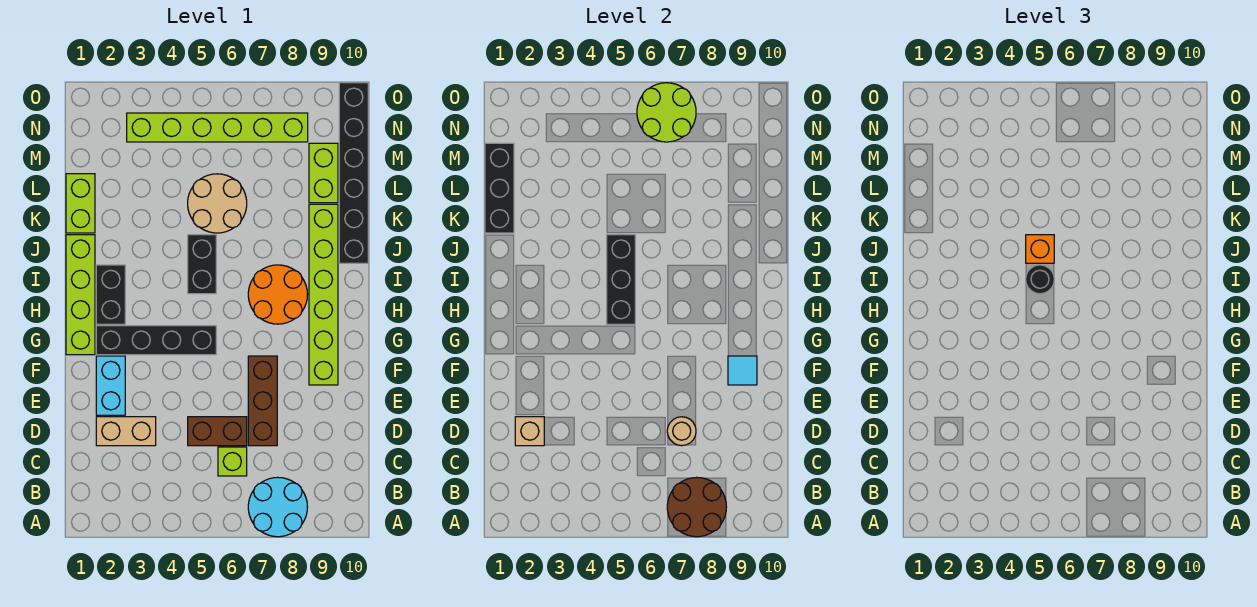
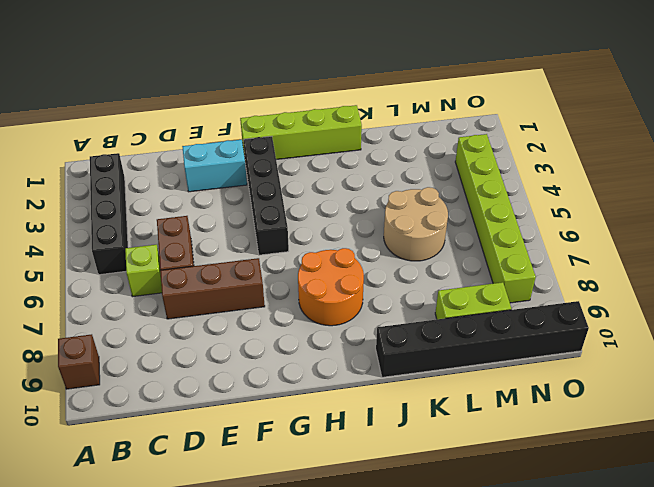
brown 1x1 brick [58,334,100,389] -> none
black 1x4 brick [90,153,128,275] -> none
none -> cyan 2x2 round brick [248,477,307,537]
none -> tan 1x2 brick [96,417,156,446]
none -> lime 1x6 brick [309,204,338,385]

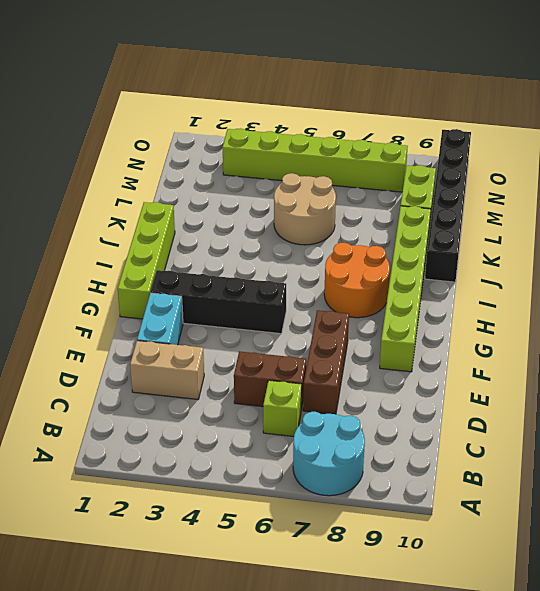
none -> black 1x2 brick [96,265,125,324]
none -> black 1x2 brick [188,235,216,294]
none -> lime 1x2 brick [66,174,95,233]

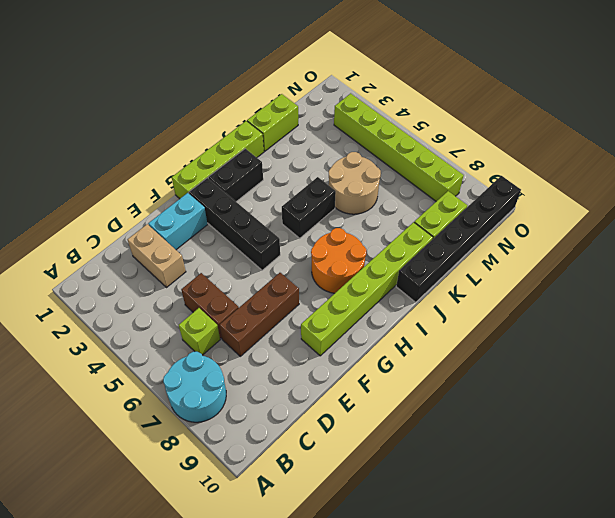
none -> brown 2x2 round brick [667,477,726,537]
none -> tan 1x1 brick [515,417,544,446]
none -> tan 1x1 round brick [667,417,696,446]

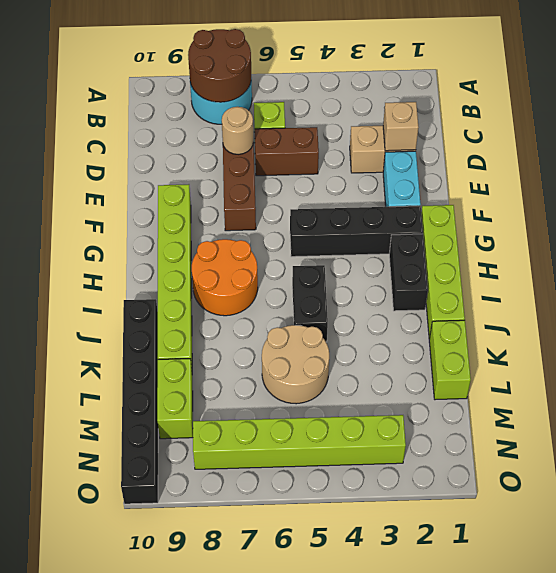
none -> cyan 1x1 tile [728,356,757,385]
none -> black 1x3 brick [607,235,635,324]
none -> black 1x3 brick [485,143,514,233]

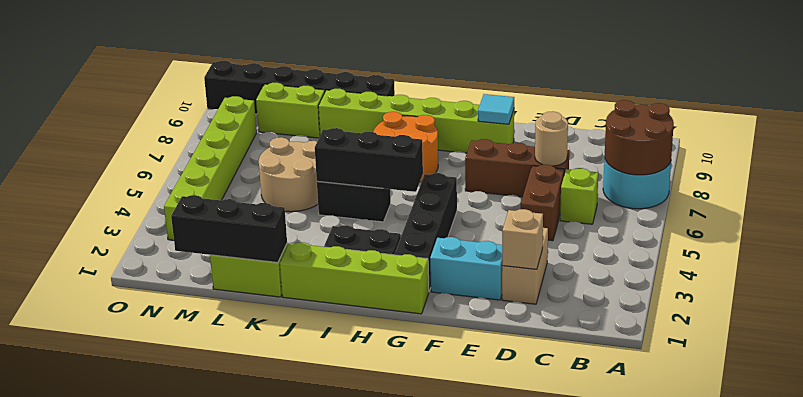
none -> lime 2x2 round brick [637,83,696,142]
none -> black 1x1 round brick [1026,265,1054,294]
none -> orange 1x1 brick [1026,235,1054,263]

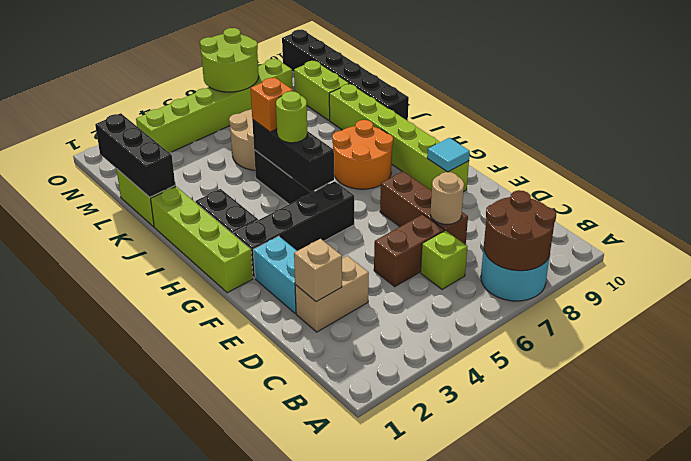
lime 1x1 round brick [276,91,307,143] -> black 1x1 round brick [1026,265,1054,294]

